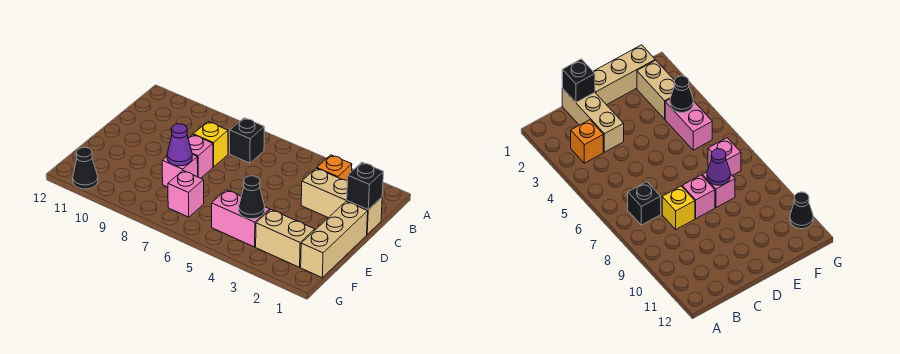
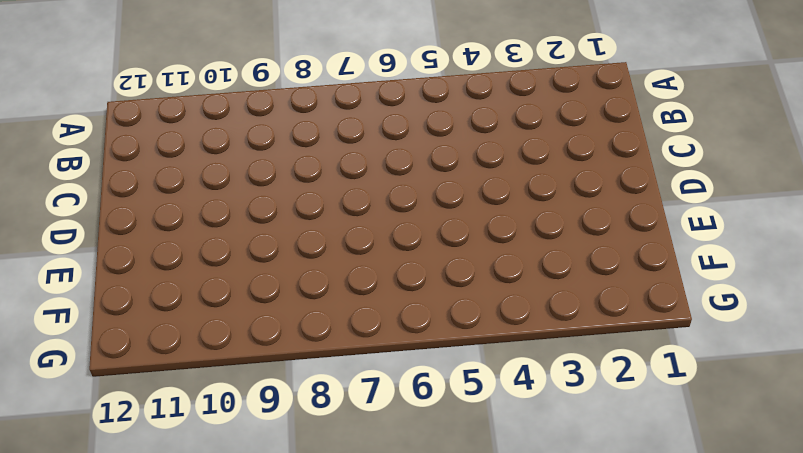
none -> orange 1x1 brick [317,155,352,180]
none -> black 1x1 brick [230,118,264,163]
none -> tan 1x3 brick [301,168,382,234]

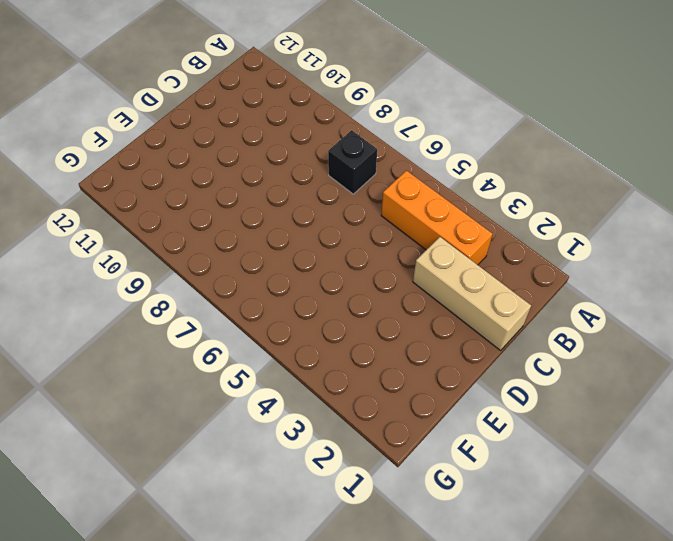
orange 1x3 brick [381,171,493,265] -> orange 1x1 brick [317,155,352,180]
none -> yellow 1x1 brick [193,122,228,167]
none -> tan 1x3 brick [301,201,368,278]
none -> pink 1x1 brick [188,135,213,178]

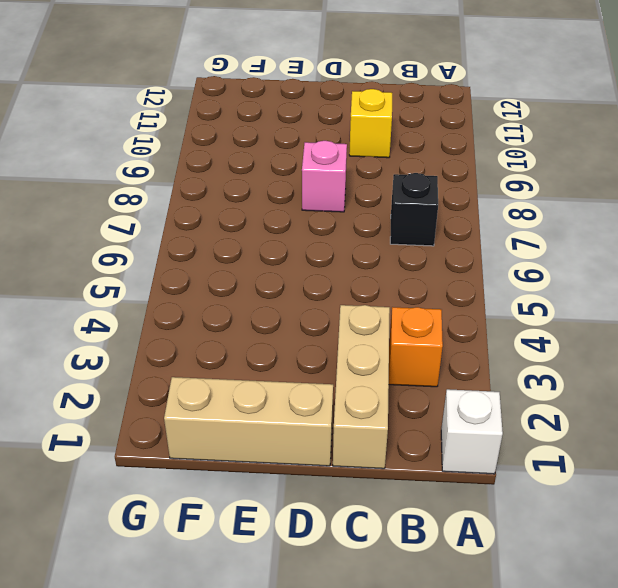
white 1x1 brick [441,389,503,474] -> none
yellow 1x1 brick [349,89,392,158] -> yellow 1x1 brick moved to [193,122,228,167]
none -> pink 1x1 brick [162,154,198,187]
none -> tan 1x2 brick [256,210,315,267]
none -> pink 1x2 brick [212,190,270,247]

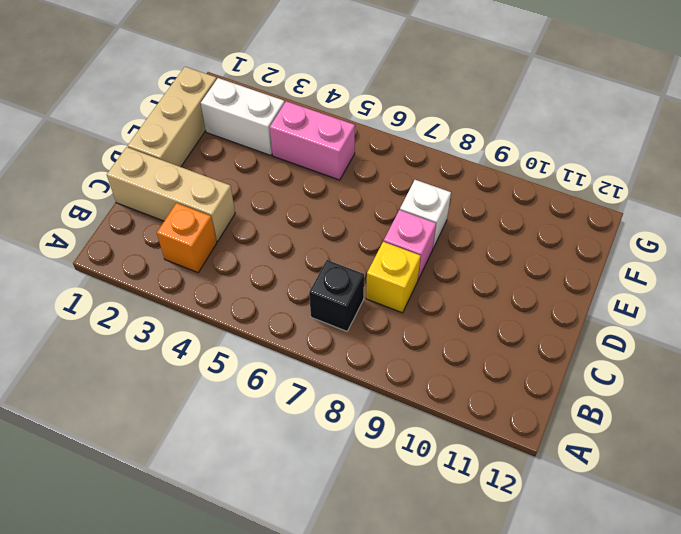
white 1x1 brick [400,180,451,248] -> pink 1x1 brick [162,154,198,187]
white 1x2 brick [201,78,285,155] -> tan 1x2 brick [256,210,315,267]
none -> pink 1x1 brick [168,171,204,217]
none -> black 1x1 cone [73,147,98,189]
none -> black 1x1 brick [347,162,383,210]

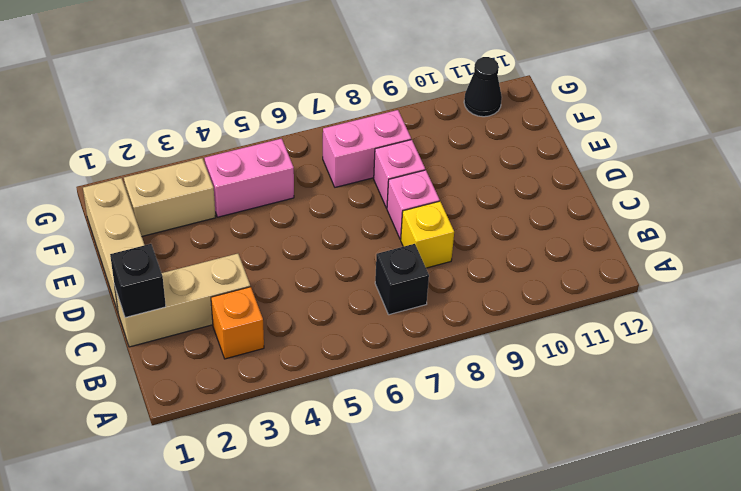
pink 1x2 brick [323,110,411,187] -> pink 1x1 brick [168,171,204,217]
none -> purple 1x1 cone [167,124,192,166]
none -> black 1x1 cone [239,176,265,219]

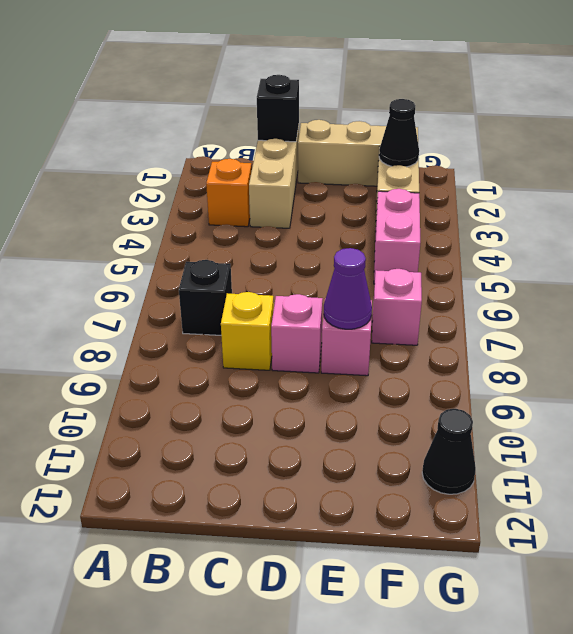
black 1x1 cone [379,99,419,167] -> black 1x1 cone moved to [239,176,265,219]

